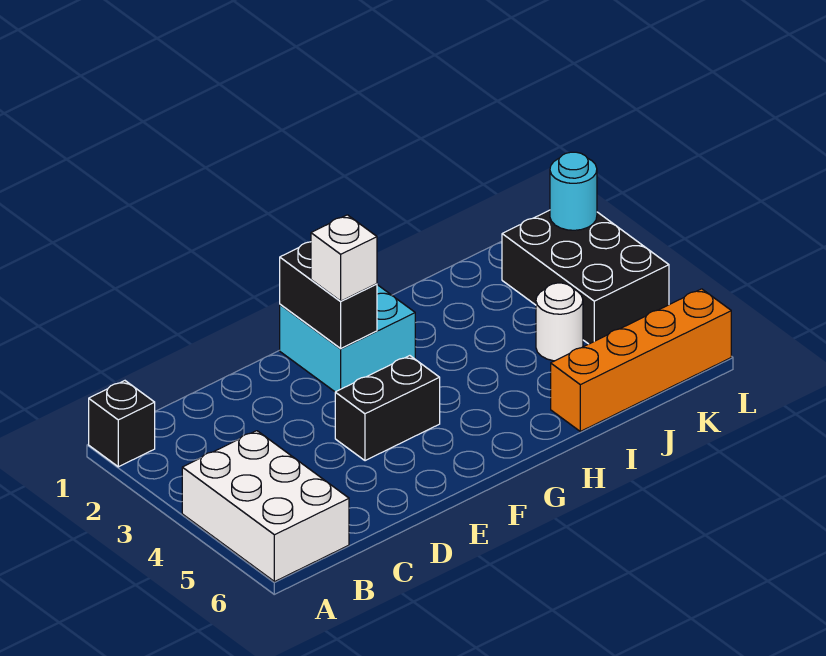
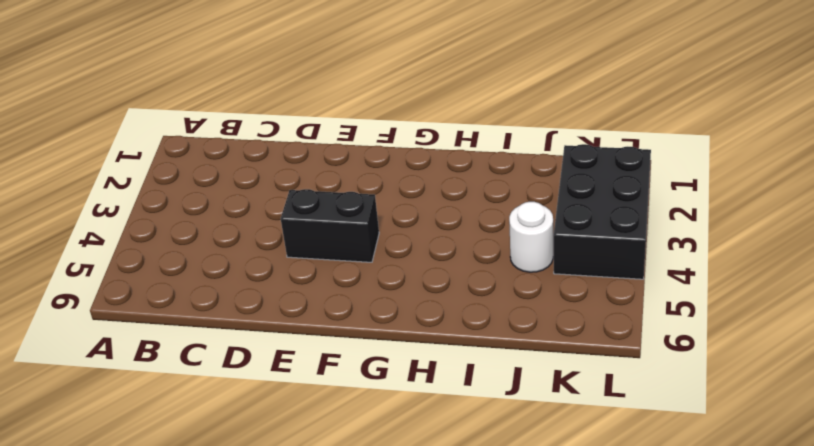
none -> black 1x1 brick [89,381,155,467]
none -> white 2x3 brick [182,431,349,582]

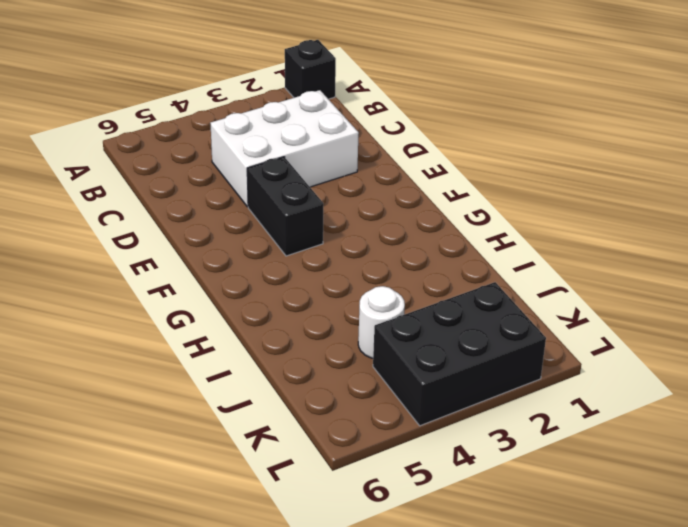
white 2x3 brick [210,90,359,207] -> white 2x3 brick moved to [182,431,349,582]
none -> cyan 2x2 brick [280,285,415,392]
none -> orange 1x4 brick [551,289,731,431]

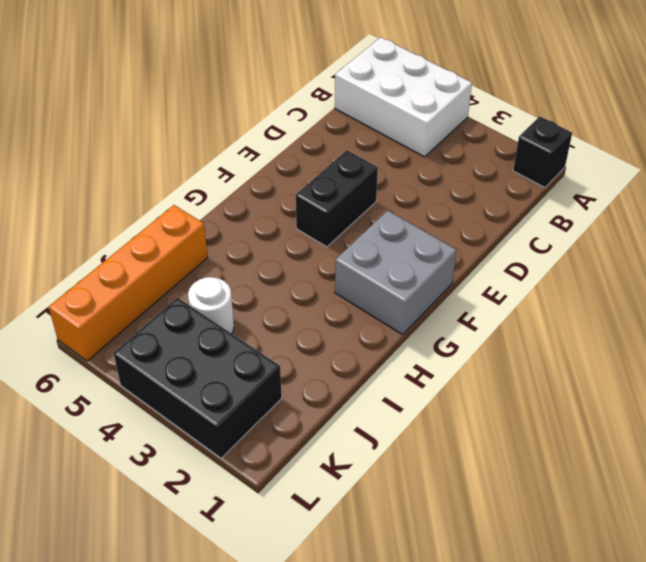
grey 2x2 brick [335,211,457,335] -> cyan 2x2 brick [280,285,415,392]
none -> black 1x2 brick [280,242,377,349]
none -> cyan 1x1 round brick [550,152,597,230]

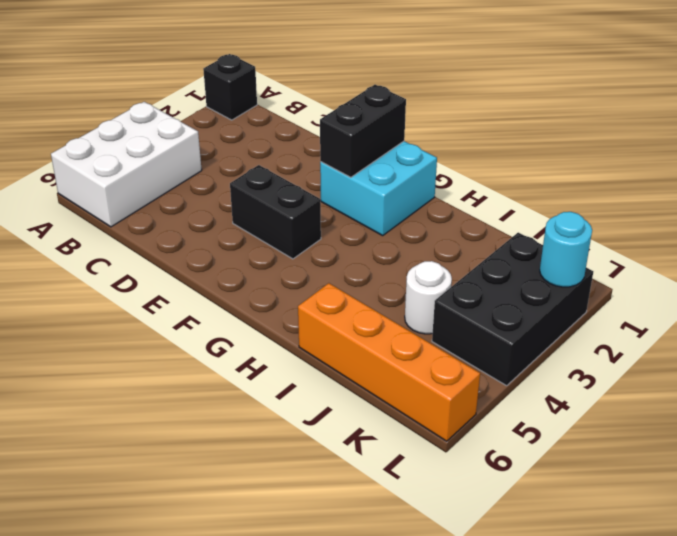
none -> white 1x1 brick [311,215,377,301]

